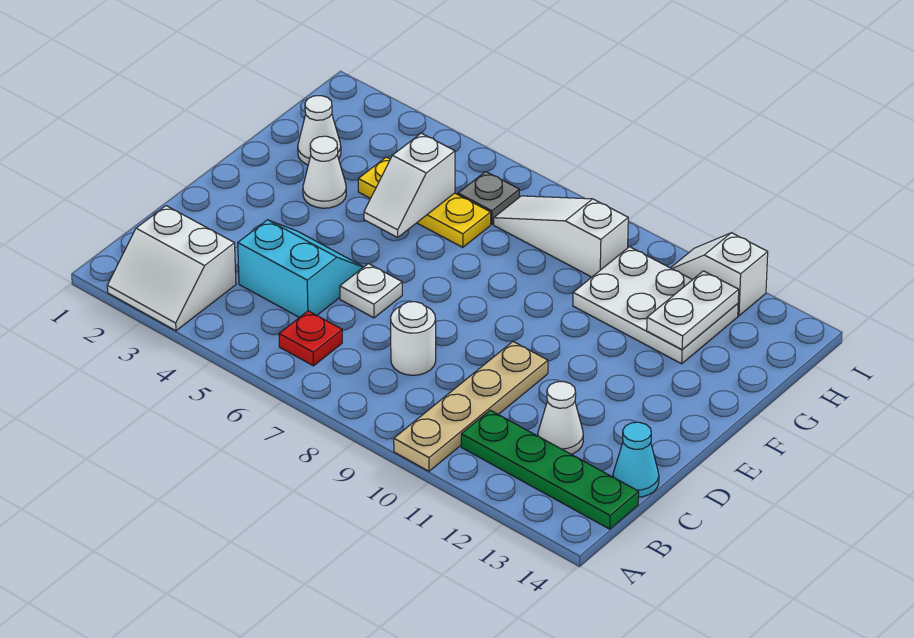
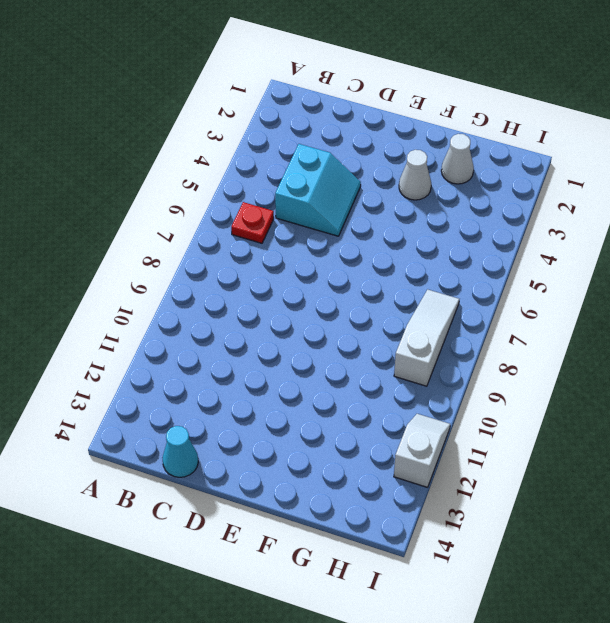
none -> white 2x2 slope [107,206,236,331]
none -> tan 1x4 plate [394,342,548,471]
none -> green 1x4 plate [461,410,639,529]

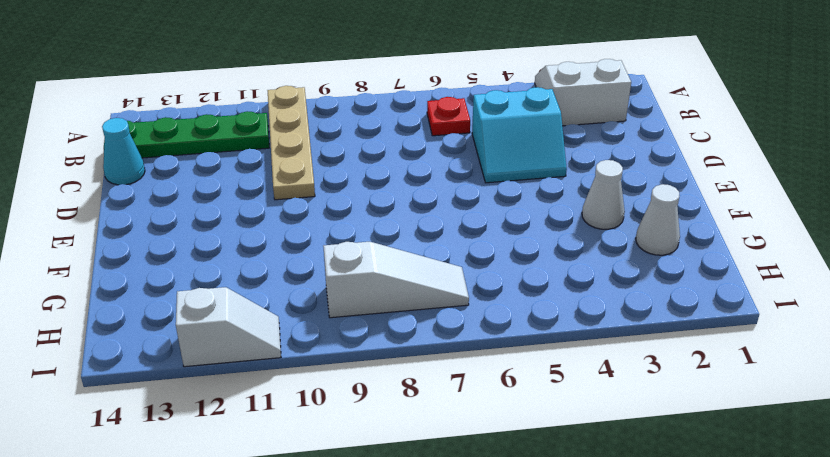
none -> white 1x1 round brick [391,302,436,375]
none -> white 1x1 cone [538,381,583,454]
none -> white 1x1 plate [340,264,402,318]

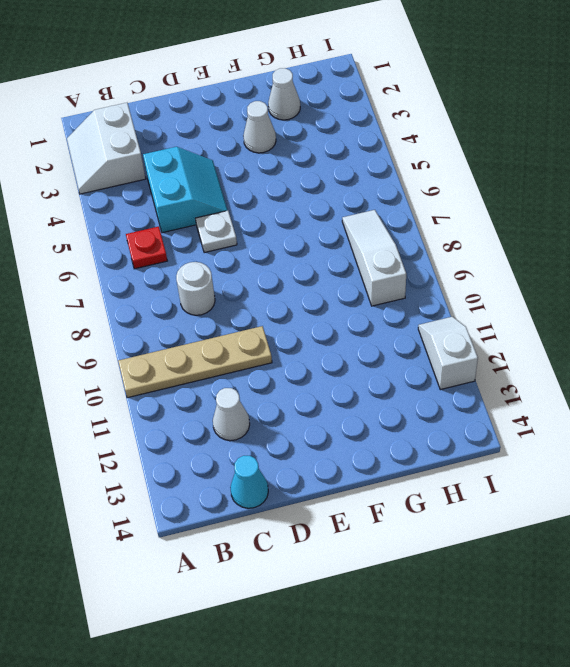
none -> green 1x4 plate [461,410,639,529]
none -> yellow 1x3 plate [358,157,491,247]
none -> white 2x3 plate [573,247,738,364]

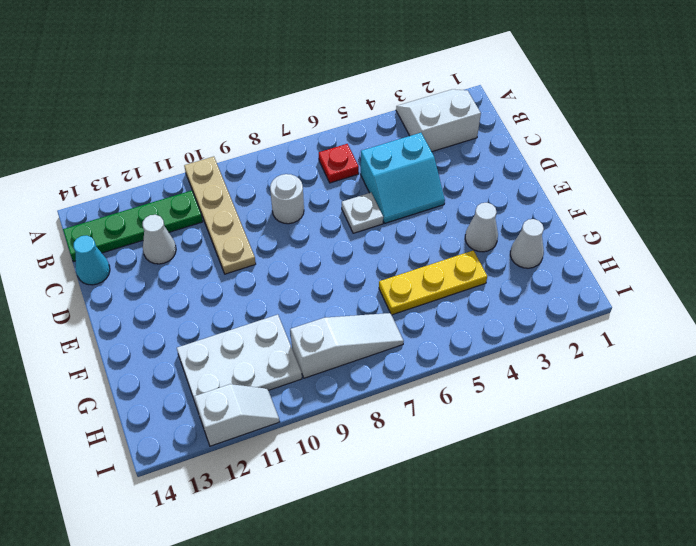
none -> grey 1x1 plate [458,172,519,224]
none -> white 1x2 slope [364,133,455,237]
none -> white 1x2 plate [647,271,739,350]

